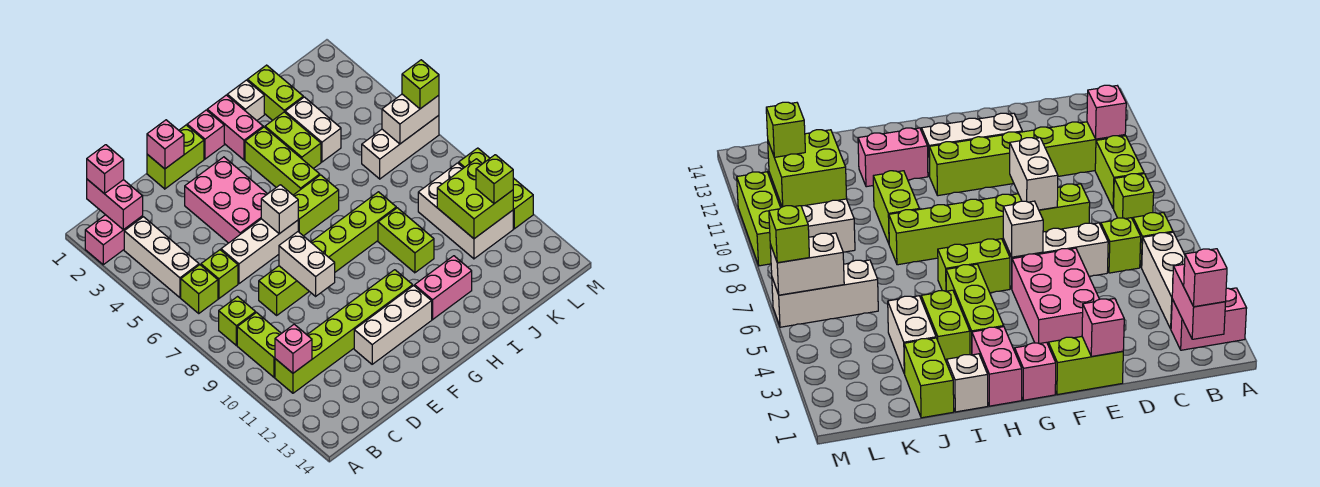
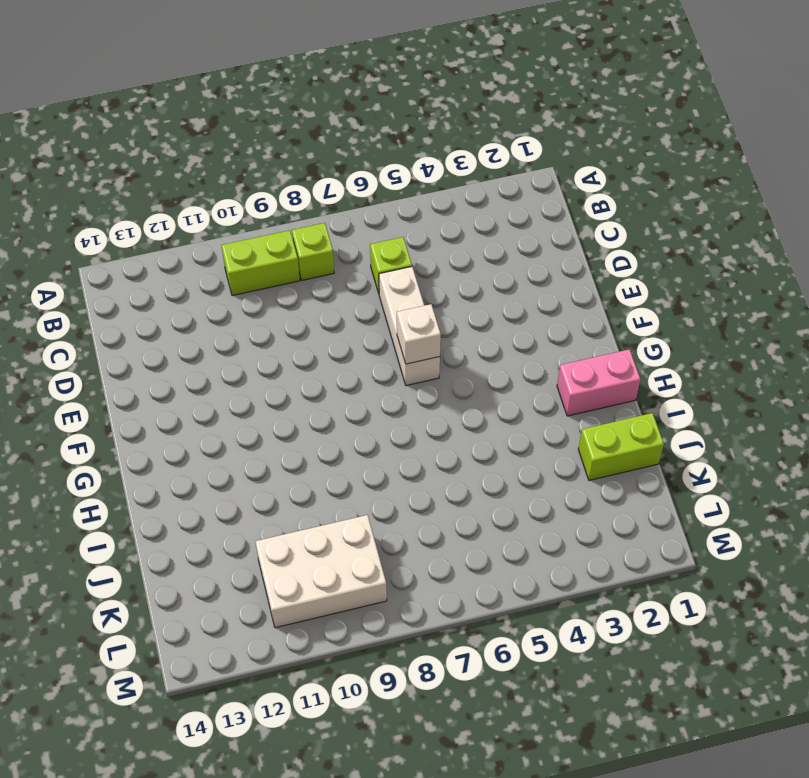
none -> pink 1x2 brick [85,215,143,265]
none -> white 1x3 brick [124,217,199,298]
none -> lime 1x1 brick [181,265,218,313]
none -> lime 1x6 brick [275,270,413,393]

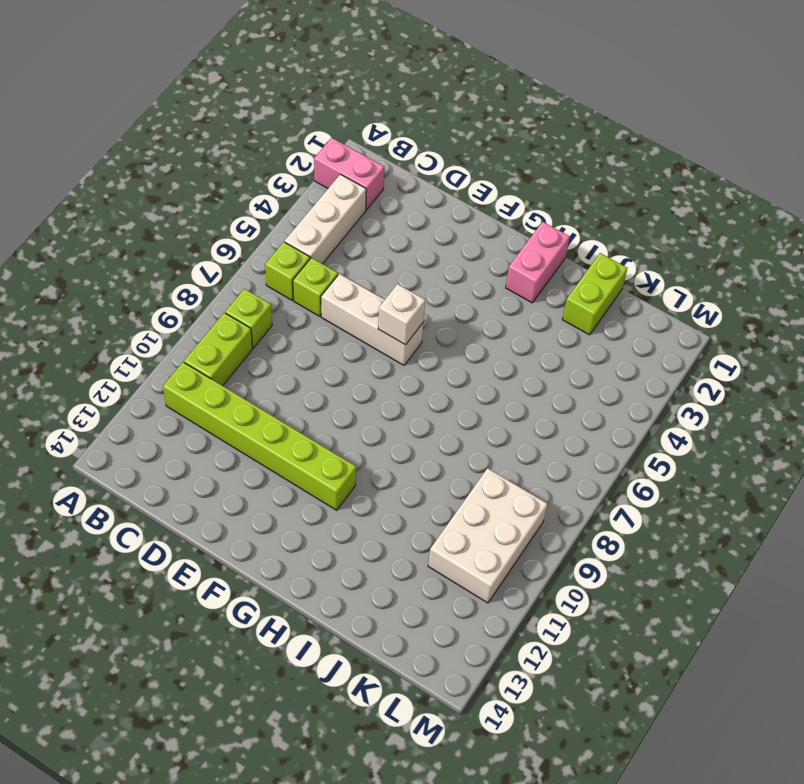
none -> lime 1x6 brick [259,192,396,315]
none -> lime 1x2 brick [147,125,204,189]
none -> pink 2x3 brick [185,157,267,243]
none -> white 1x3 brick [354,286,432,364]

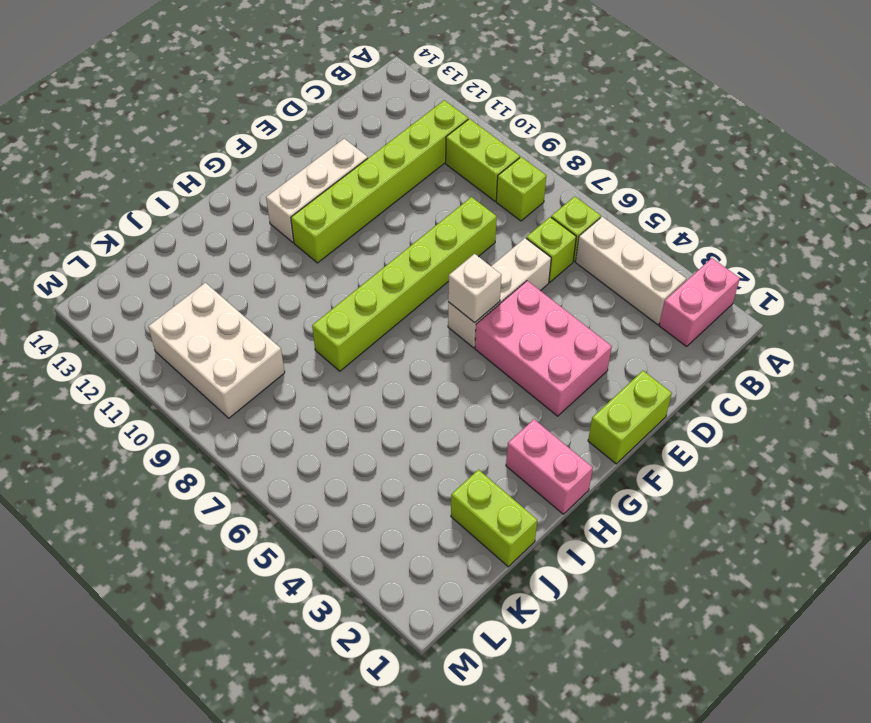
none -> pink 1x1 brick [187,110,224,159]
none -> lime 1x2 brick [293,175,339,236]
none -> lime 1x3 brick [245,127,320,195]
none -> pink 1x2 brick [415,256,472,320]

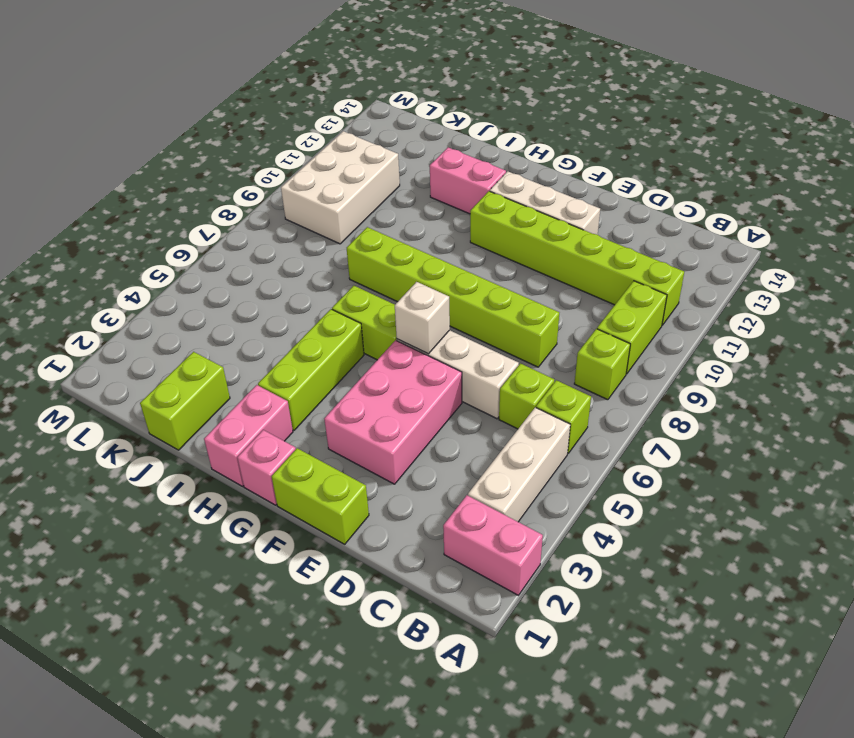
none -> white 1x1 brick [227,80,264,120]
none -> lime 1x2 brick [265,112,321,169]
none -> lime 1x2 brick [378,208,434,273]
none -> white 1x2 brick [285,97,341,162]

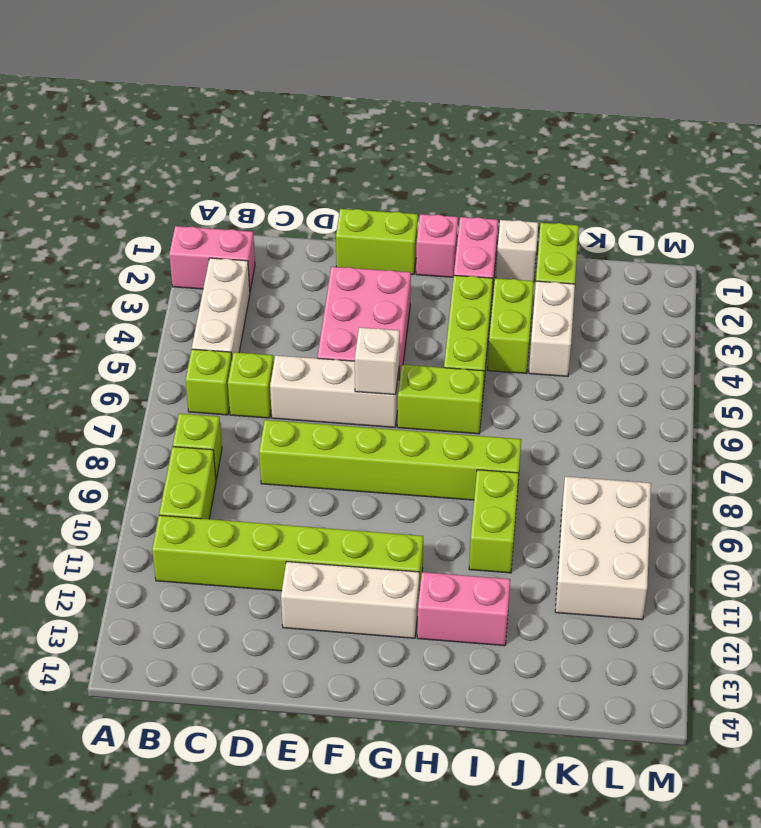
none -> white 1x3 brick [362,116,439,179]
none -> lime 1x3 brick [459,148,533,229]
none -> pink 1x2 brick [87,179,143,230]
none -> pink 1x1 brick [275,324,312,373]

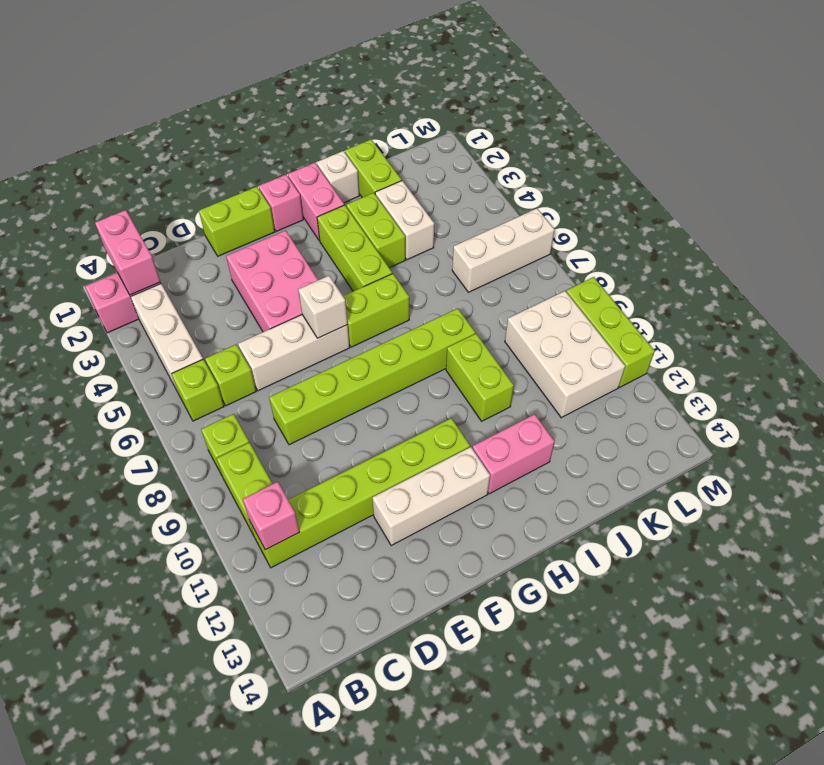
none -> pink 1x1 brick [147,120,184,169]
none -> white 1x2 brick [279,232,335,296]
none -> lime 2x2 brick [437,159,513,239]
none -> white 1x2 brick [382,94,439,144]

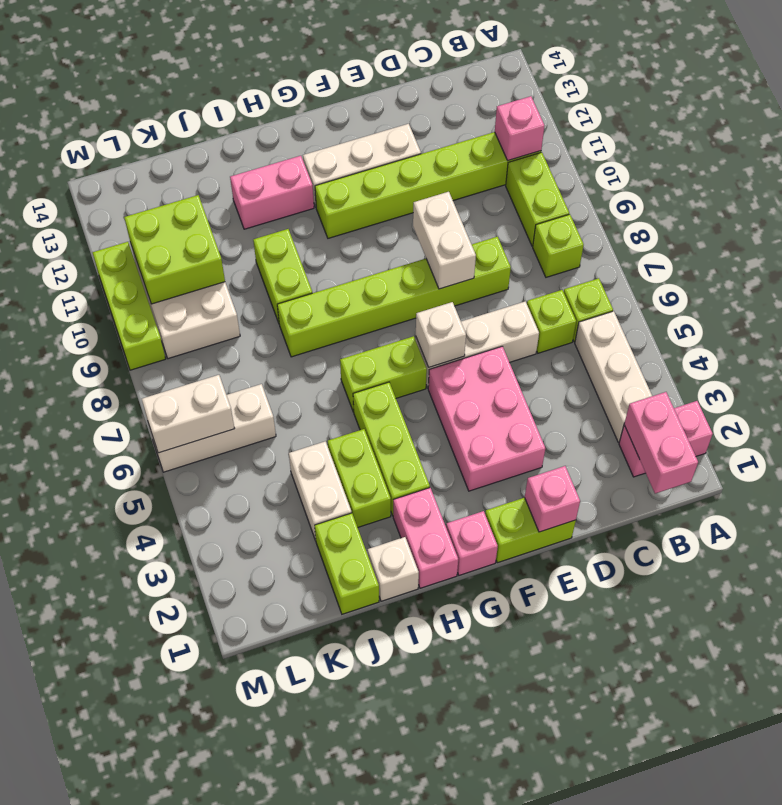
none -> pink 1x1 brick [87,145,124,194]
none -> lime 1x1 brick [476,155,513,204]
none -> lime 1x1 brick [402,60,439,109]

